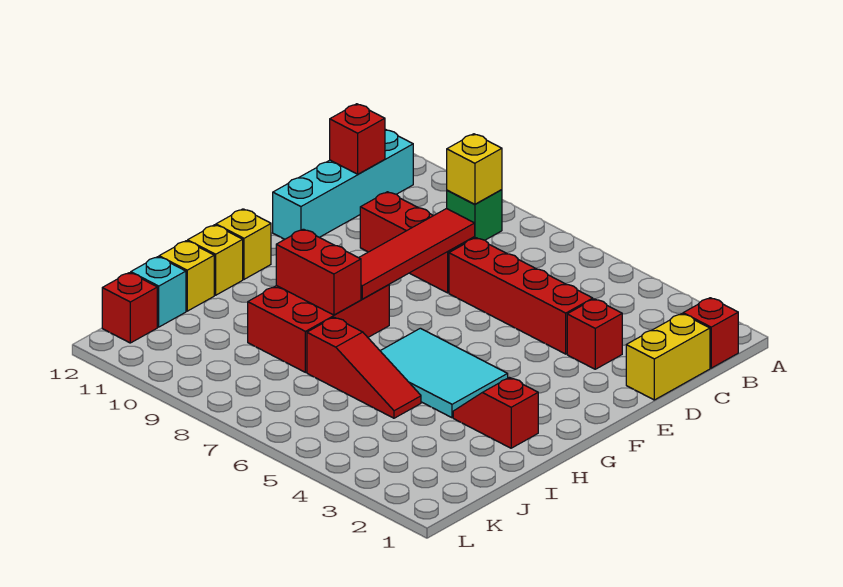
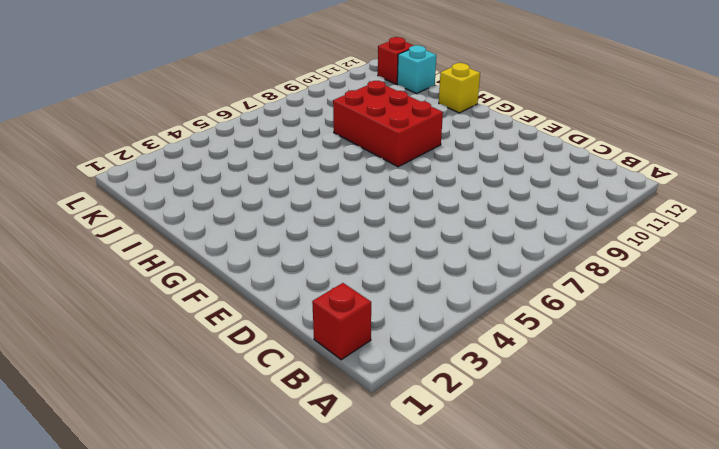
none -> green 1x1 brick [447,190,502,240]
none -> cyan 1x4 brick [273,129,413,239]
none -> yellow 1x2 brick [626,314,710,400]

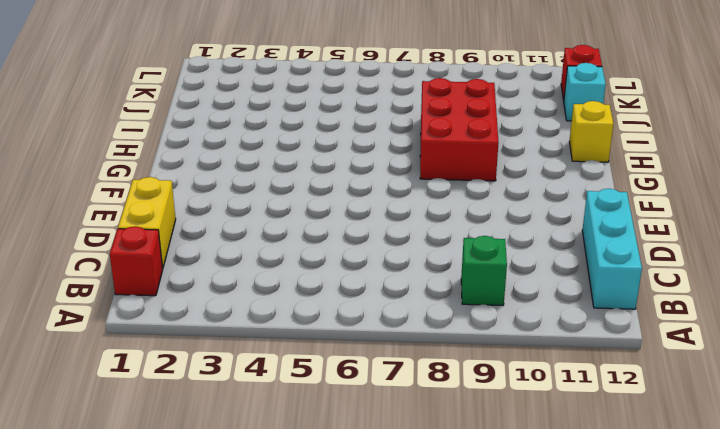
cyan 1x3 brick [582,189,642,309] -> cyan 1x4 brick [273,129,413,239]
none -> red 1x1 brick [567,299,622,369]
none -> red 1x4 brick [449,238,593,354]
none -> red 1x3 brick [360,192,475,293]

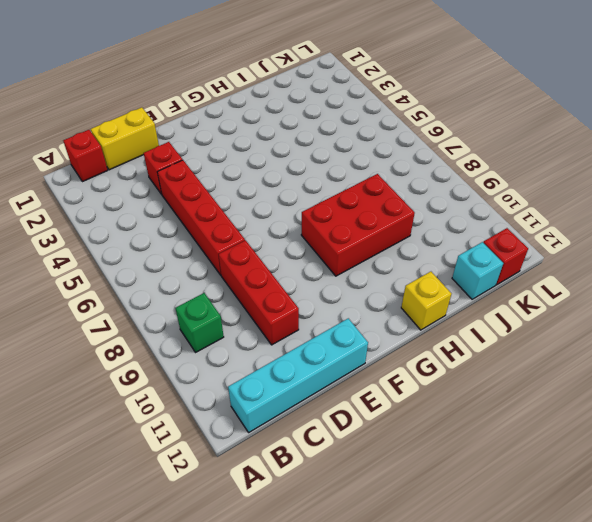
none -> cyan 2x3 tile [381,328,508,418]
none -> yellow 1x1 brick [216,209,271,279]
none -> red 1x2 slope [453,377,538,448]

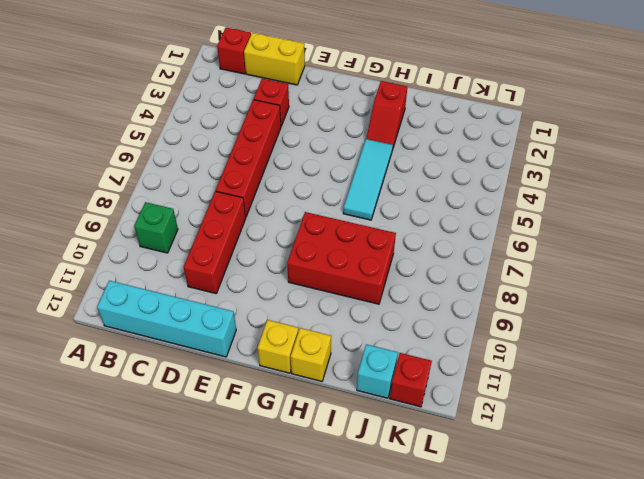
cyan 1x3 tile [343,139,393,220] -> cyan 2x3 tile [381,328,508,418]
none -> red 1x3 slope [307,317,421,418]
none -> yellow 1x1 brick [159,241,214,311]
none -> yellow 1x1 brick [447,134,502,204]

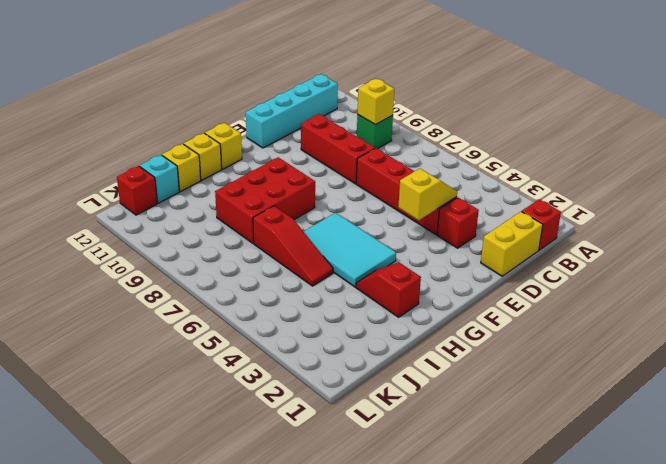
yellow 1x2 slope [398,169,457,220] -> none
none -> red 1x1 brick [330,104,385,174]
none -> red 1x4 tile [359,208,475,299]
none -> red 1x2 brick [276,229,361,315]

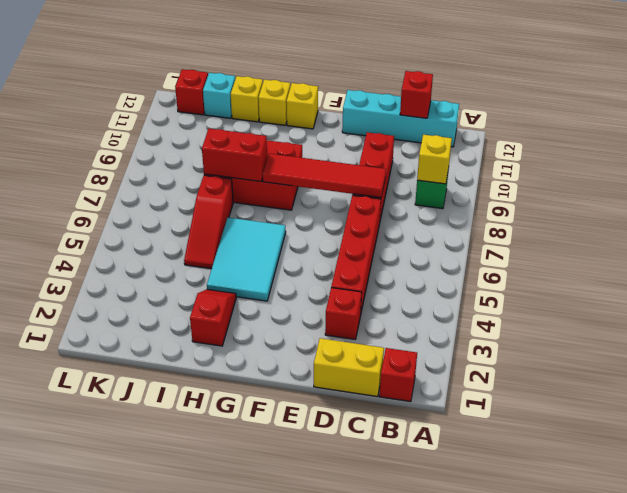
red 1x2 brick [202,129,267,181] -> red 1x2 brick turned to [276,229,361,315]

